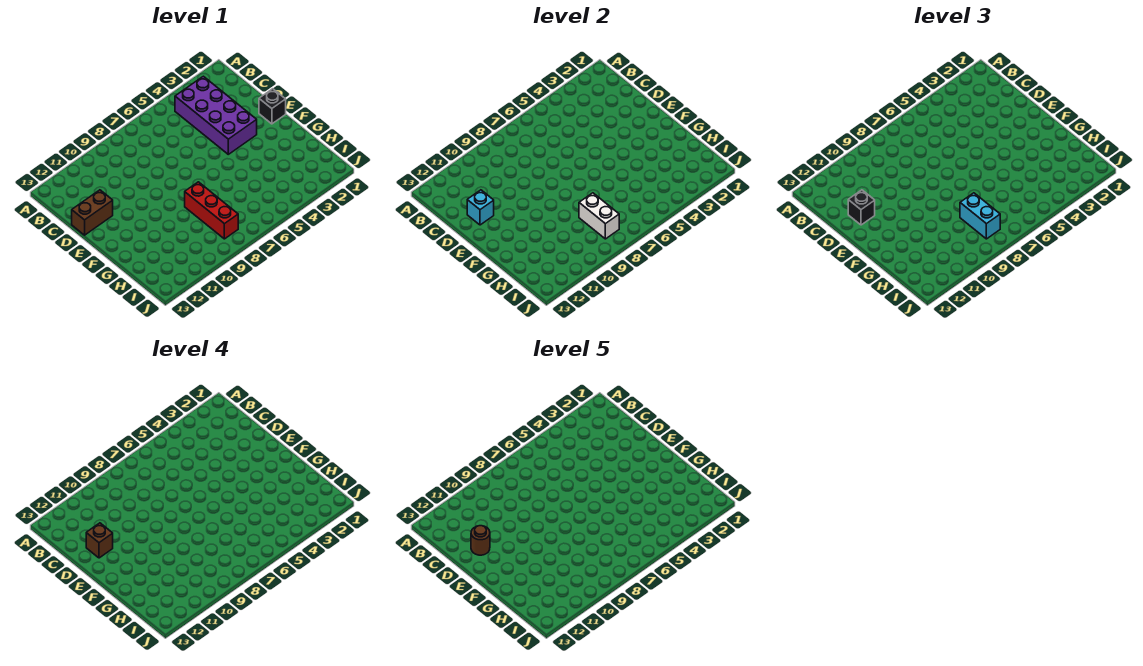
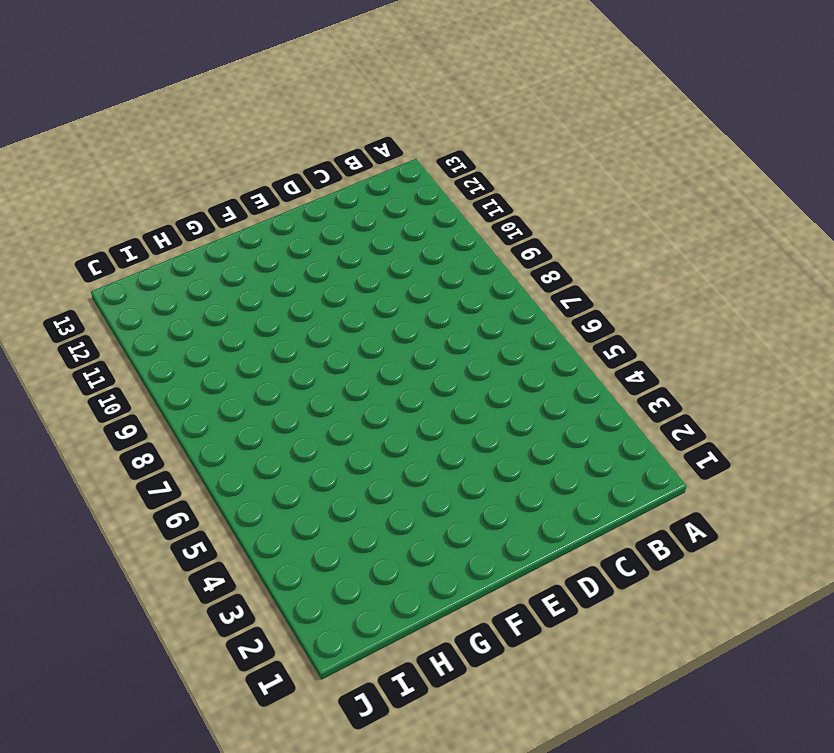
none -> purple 2x4 brick [175,76,257,154]
none -> brown 1x2 brick [72,190,113,235]

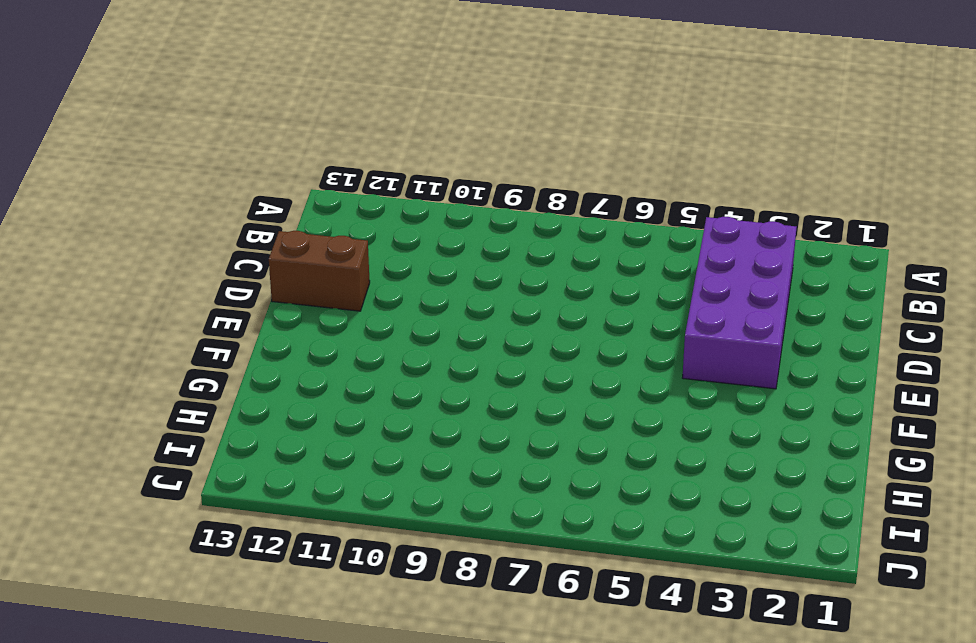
none -> black 1x1 brick [259,89,286,124]
none -> red 1x3 brick [185,182,238,239]

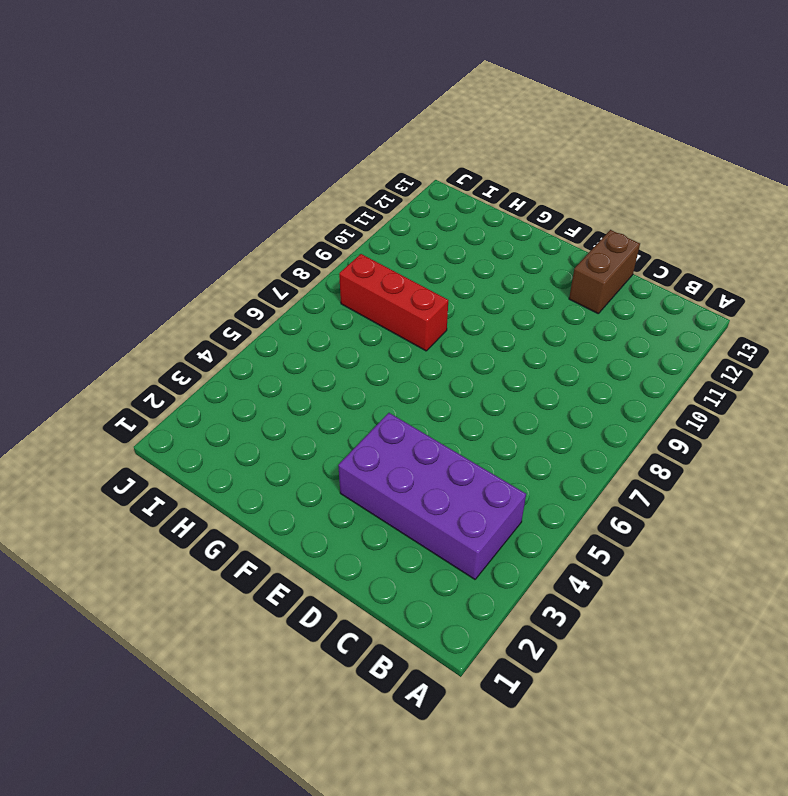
none -> black 1x1 brick [259,89,286,124]
none -> cyan 1x1 brick [467,190,494,225]

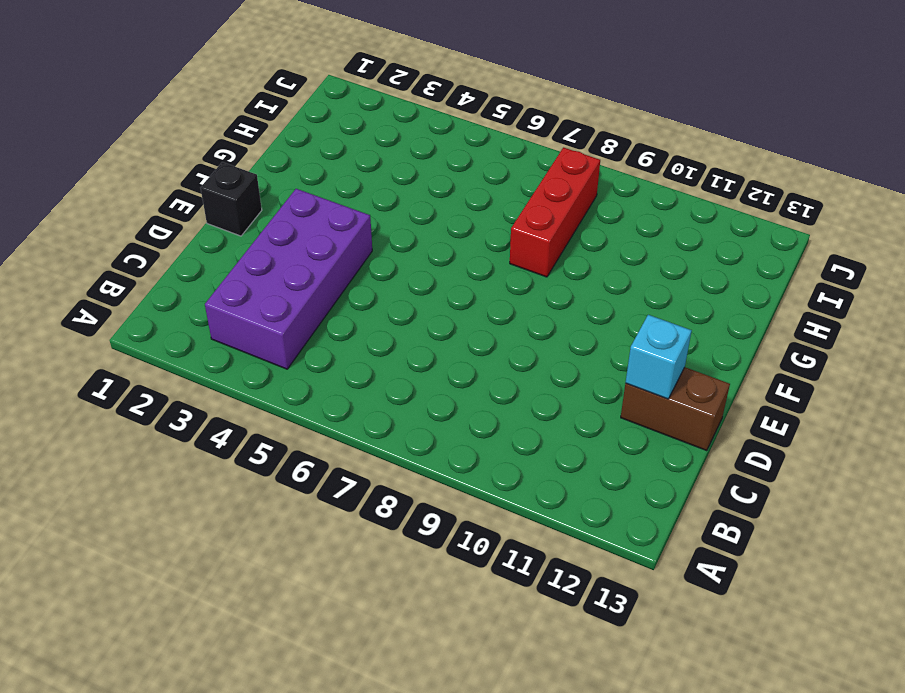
none -> white 1x2 brick [579,193,619,239]
none -> black 1x1 brick [848,190,875,225]

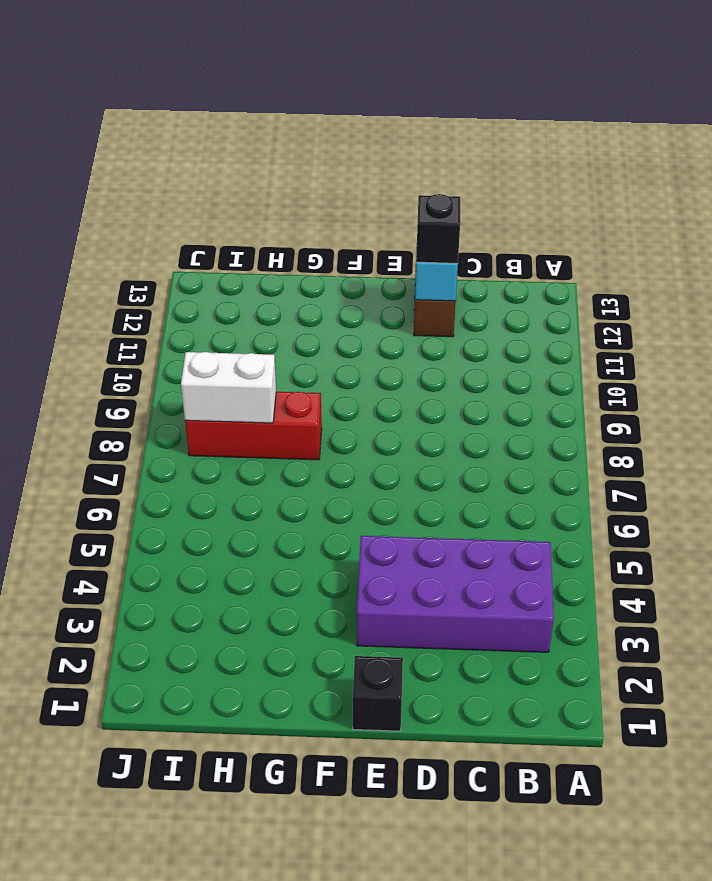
none -> cyan 1x2 brick [960,193,1000,239]
none -> brown 1x1 brick [86,523,113,558]

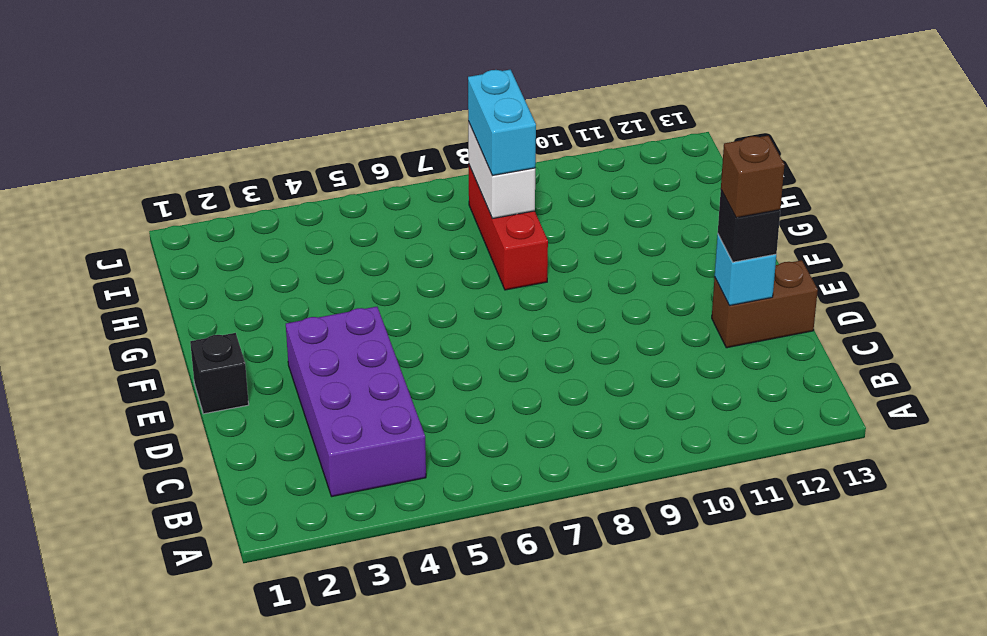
none -> brown 1x1 round brick [471,526,490,555]

